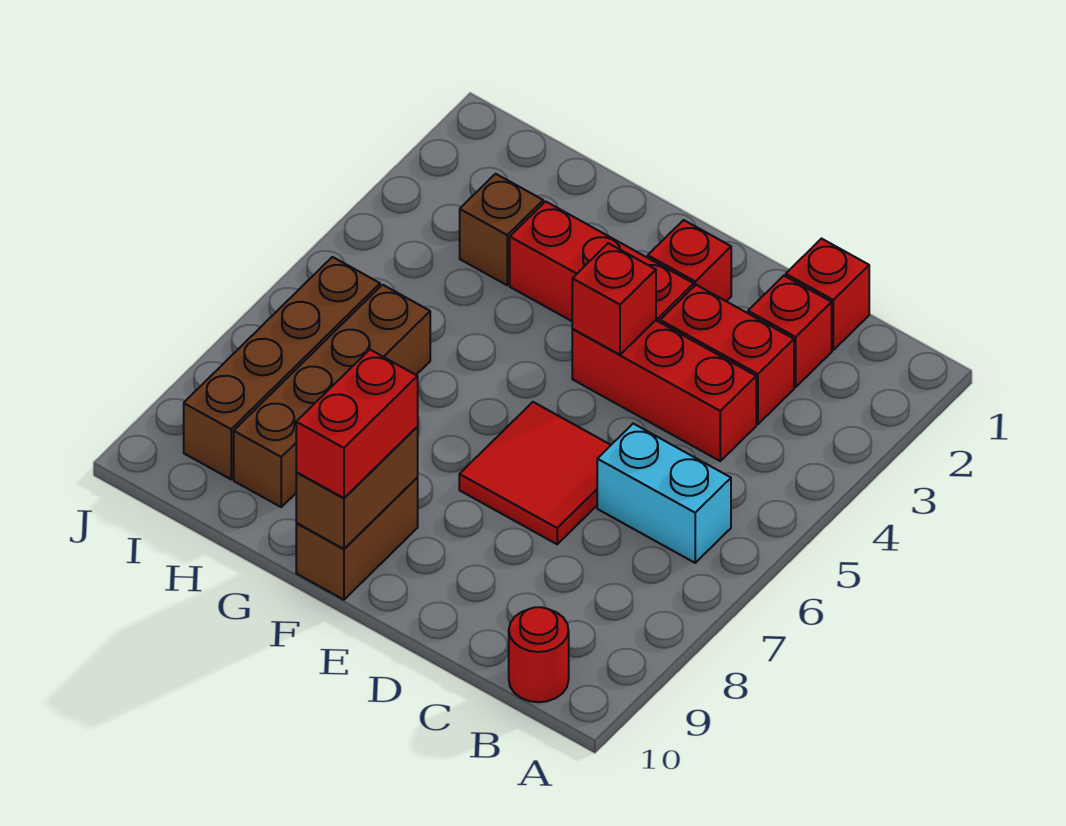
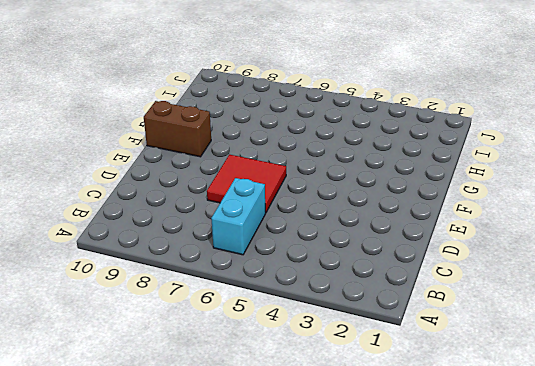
none -> red 1x1 round brick [509,607,569,702]
none -> red 1x1 brick [786,239,869,350]
none -> red 1x1 brick [748,276,832,387]

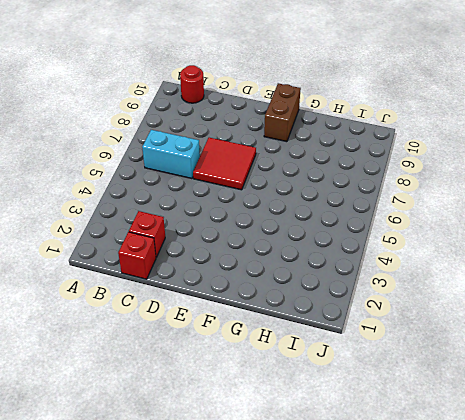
none -> red 1x2 brick [660,285,794,424]
none -> red 1x3 brick [572,320,756,461]
none -> red 1x1 brick [648,220,731,301]

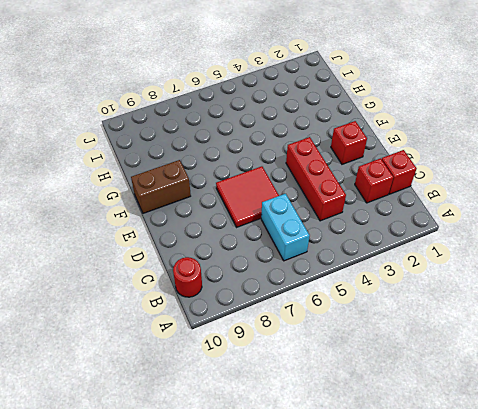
none -> red 1x2 brick [660,285,794,424]
none -> red 1x3 brick [510,201,694,322]
none -> brown 1x1 brick [460,174,543,285]

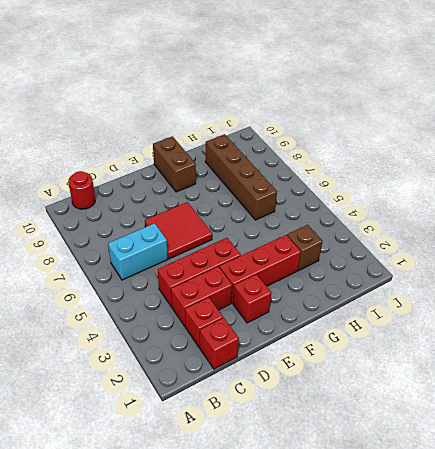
none -> brown 1x4 brick [184,257,380,479]
none -> red 1x1 brick [572,243,656,355]
none -> brown 1x2 brick [296,427,418,549]

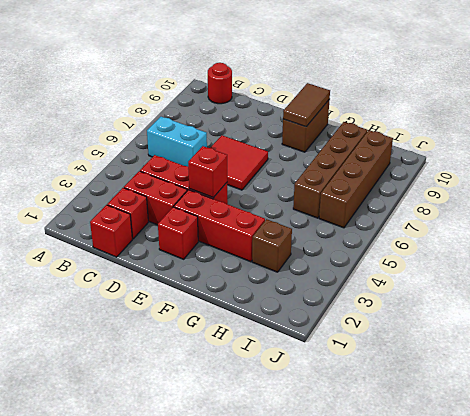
brown 1x2 tile [283,83,330,127] -> brown 1x2 brick [296,427,418,549]
none -> red 1x2 brick [296,350,418,498]

